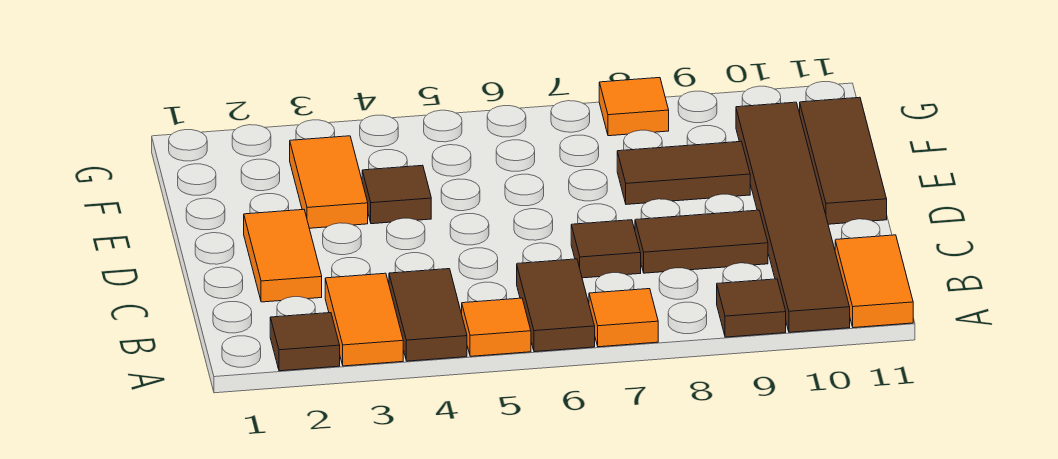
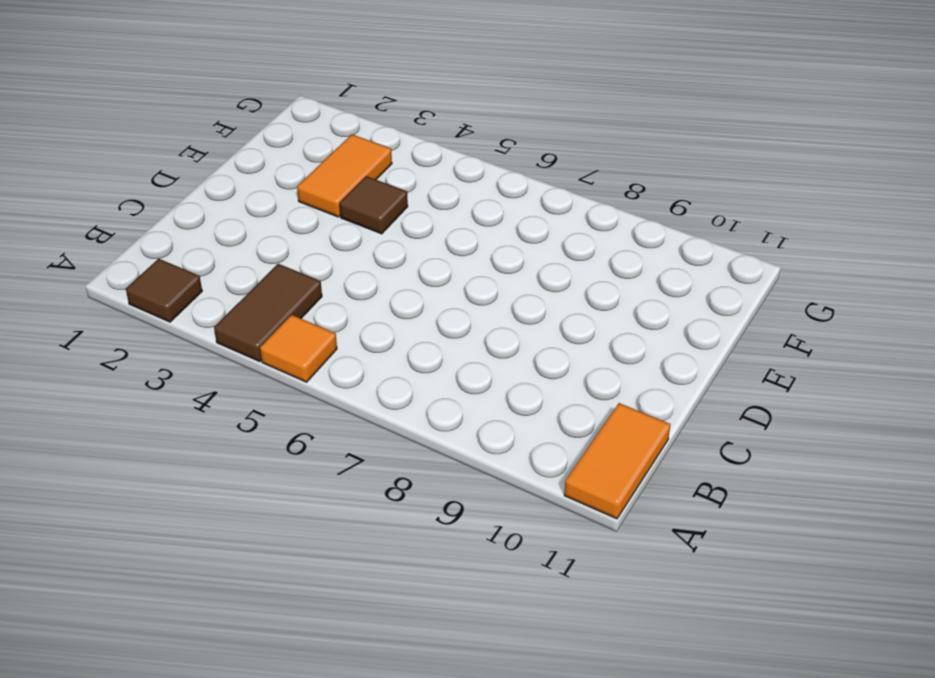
none -> orange 1x2 tile [325,273,403,366]
none -> brown 1x2 tile [517,259,595,352]
none -> orange 1x1 tile [589,289,658,347]

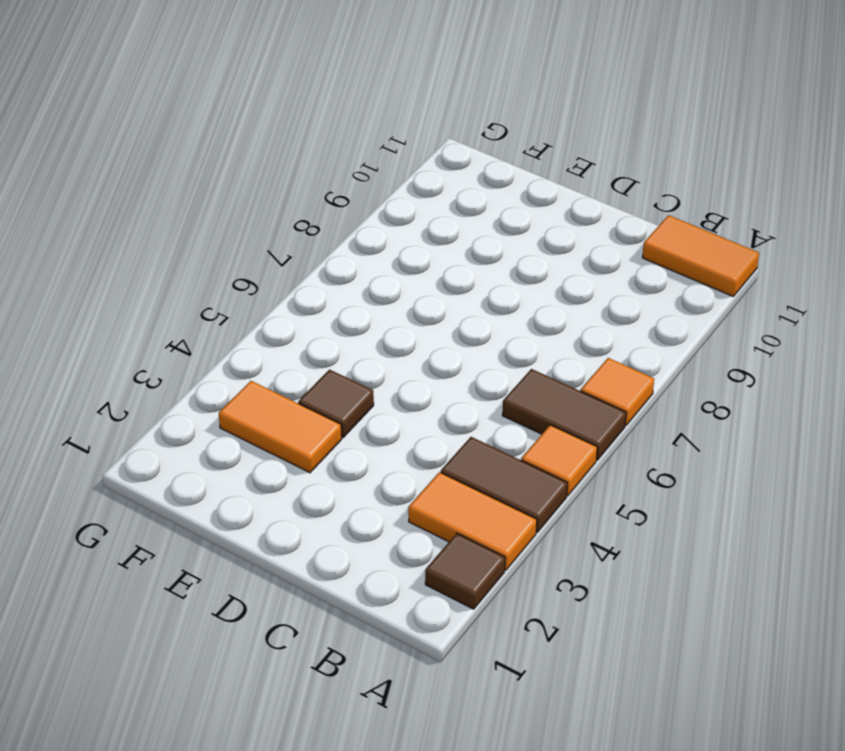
none -> brown 1x1 tile [717,279,786,337]
none -> brown 1x6 tile [736,102,850,332]
none -> orange 1x2 tile [244,209,322,302]

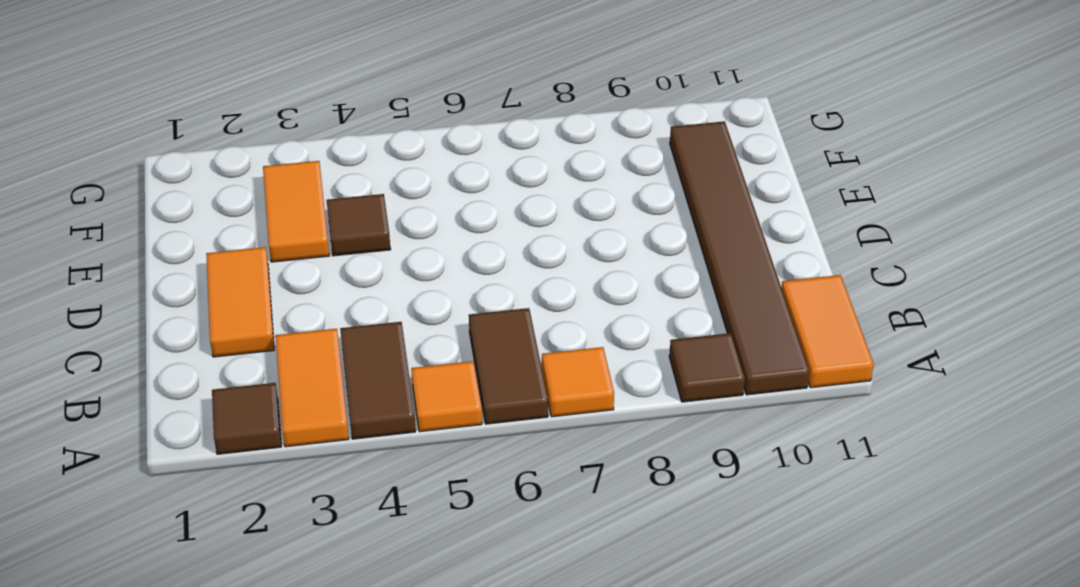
none -> brown 1x1 tile [571,220,641,278]
none -> brown 1x2 tile [635,210,768,273]
none -> brown 1x3 tile [800,97,887,224]

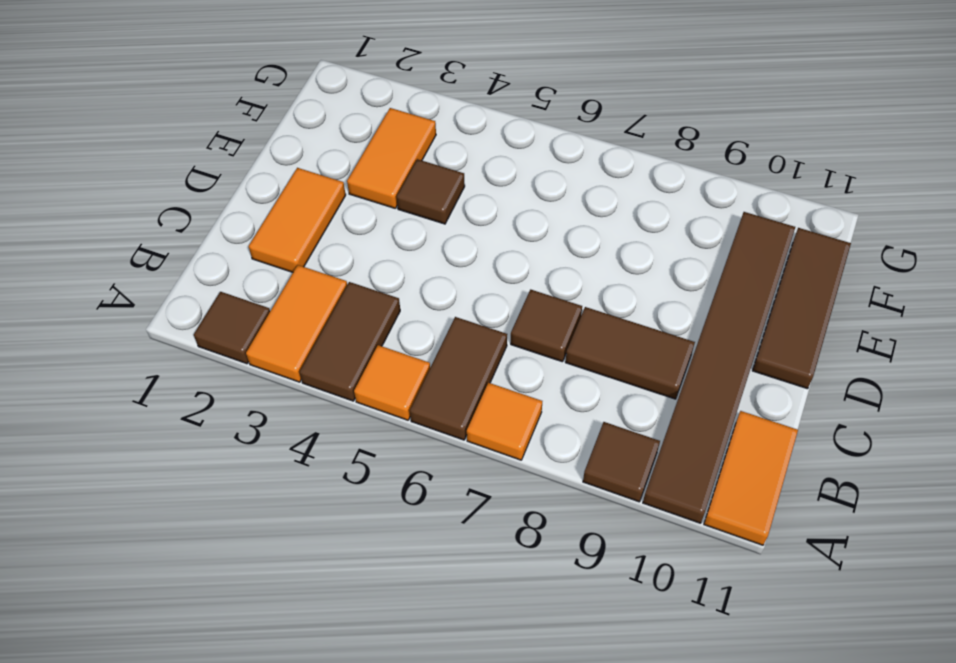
none -> brown 1x2 tile [617,142,750,204]
none -> orange 1x1 tile [599,78,669,136]

